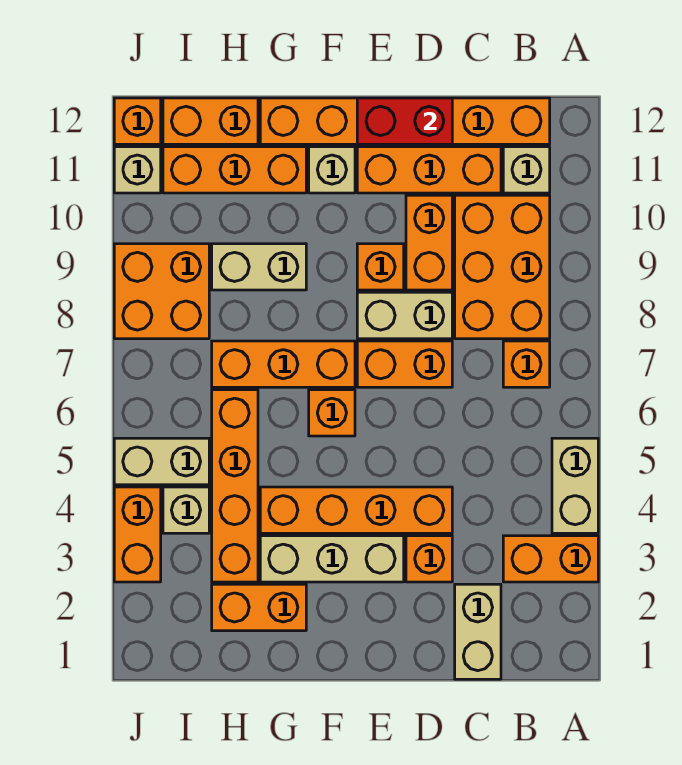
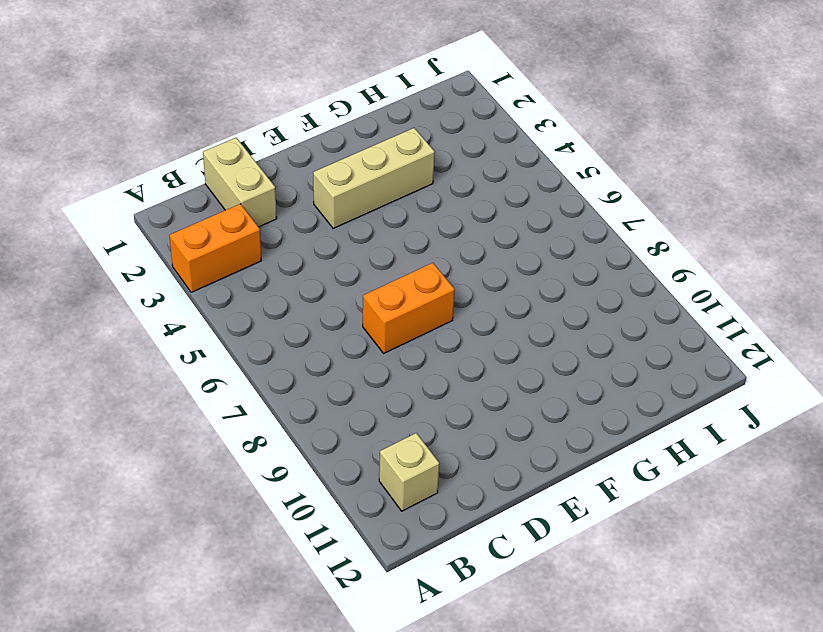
none -> tan 1x2 brick [552,438,598,533]
none -> orange 1x1 brick [503,341,550,387]
none -> orange 2x3 brick [455,195,550,339]
none -> orange 1x6 brick [260,98,550,144]

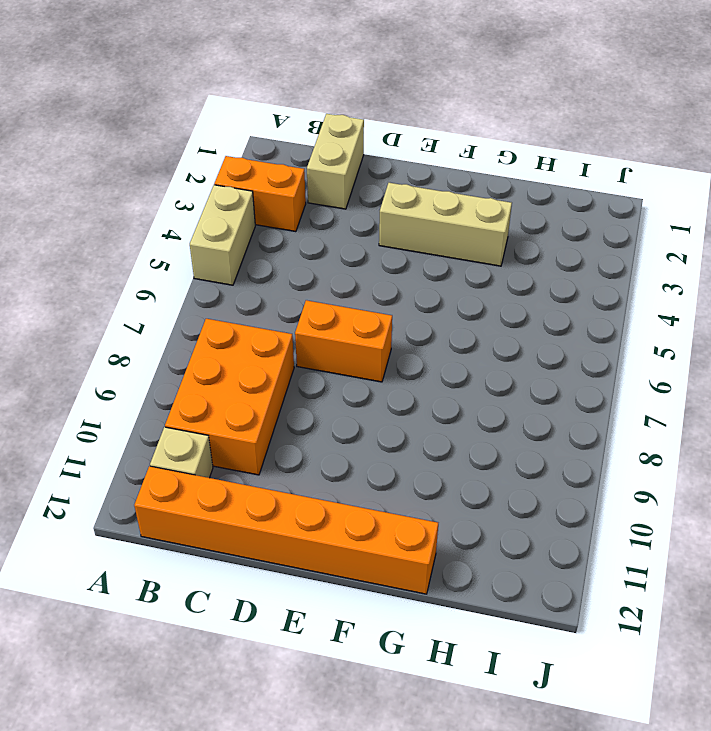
none -> orange 1x1 brick [503,341,550,387]
none -> orange 1x3 brick [357,147,501,193]
none -> orange 1x1 brick [406,536,452,582]
none -> orange 1x4 brick [260,487,452,533]

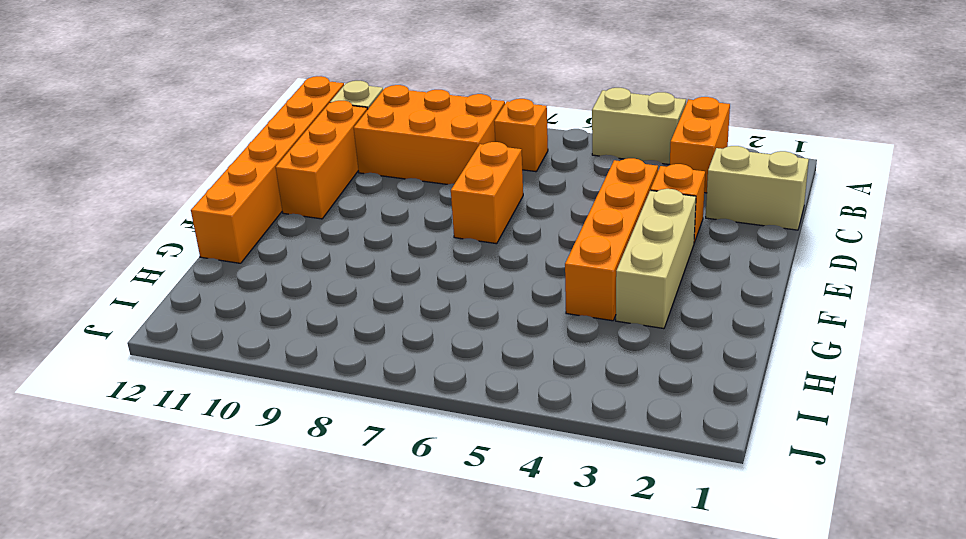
none -> tan 1x2 brick [357,292,452,339]
none -> orange 1x2 brick [406,195,452,290]
none -> orange 1x1 brick [357,244,404,290]
none -> orange 1x1 brick [309,390,355,436]

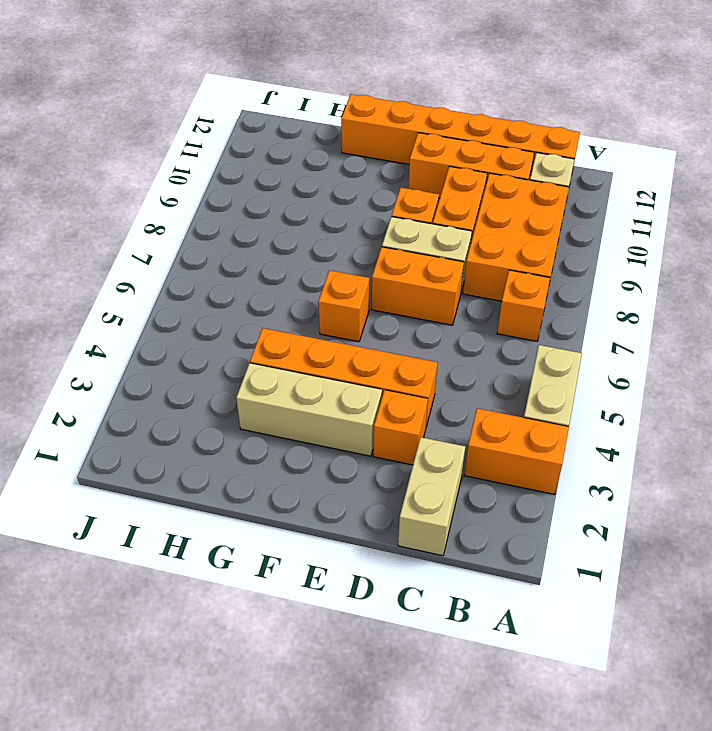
none -> orange 1x3 brick [212,341,355,387]
none -> tan 1x1 brick [309,147,355,193]
none -> orange 1x2 brick [212,584,306,631]
none -> tan 1x2 brick [212,244,306,290]

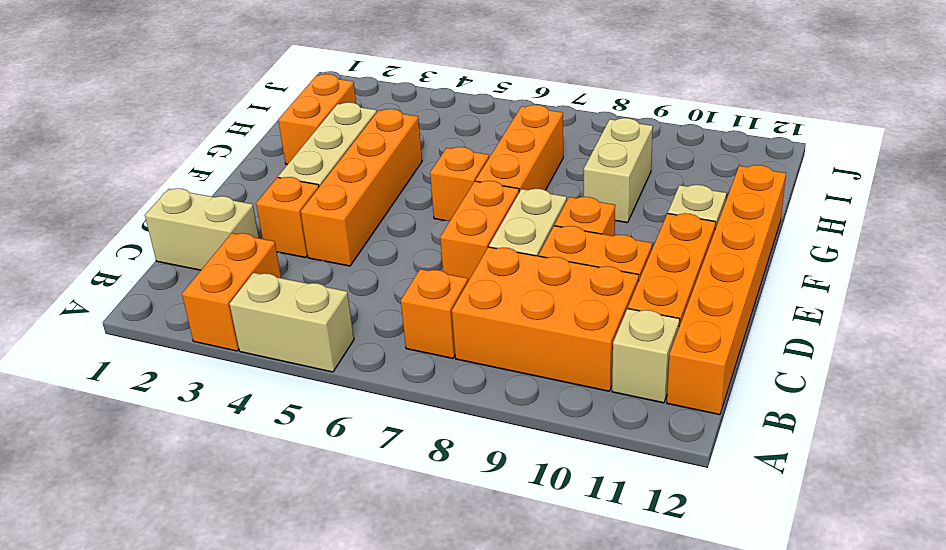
none -> orange 1x3 brick [163,147,306,193]
none -> orange 1x4 brick [212,390,258,582]
none -> orange 1x2 brick [163,98,258,144]
none -> tan 1x1 brick [163,487,209,533]

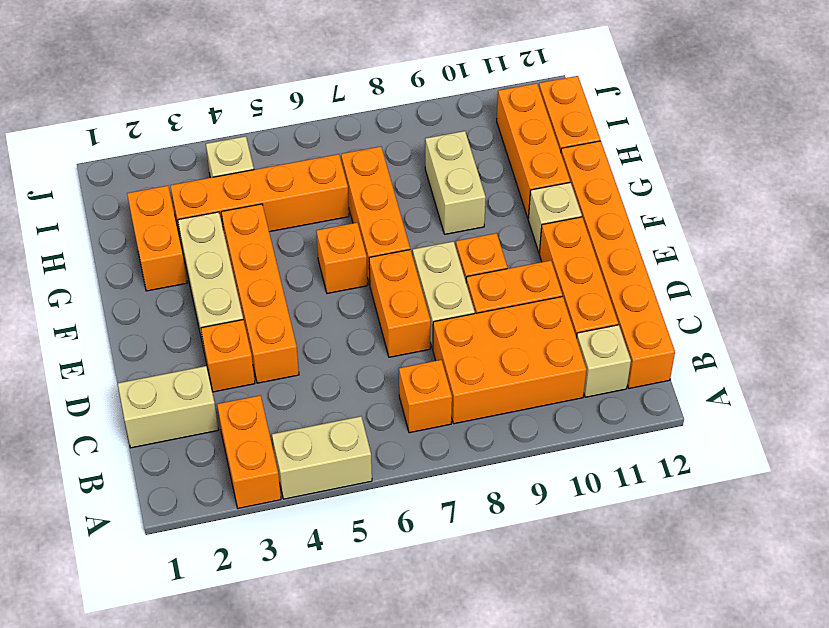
none -> tan 1x2 brick [114,438,209,485]
none -> orange 2x2 brick [114,244,209,339]
none -> orange 1x2 brick [114,487,161,582]
none -> tan 1x1 brick [114,147,161,193]

